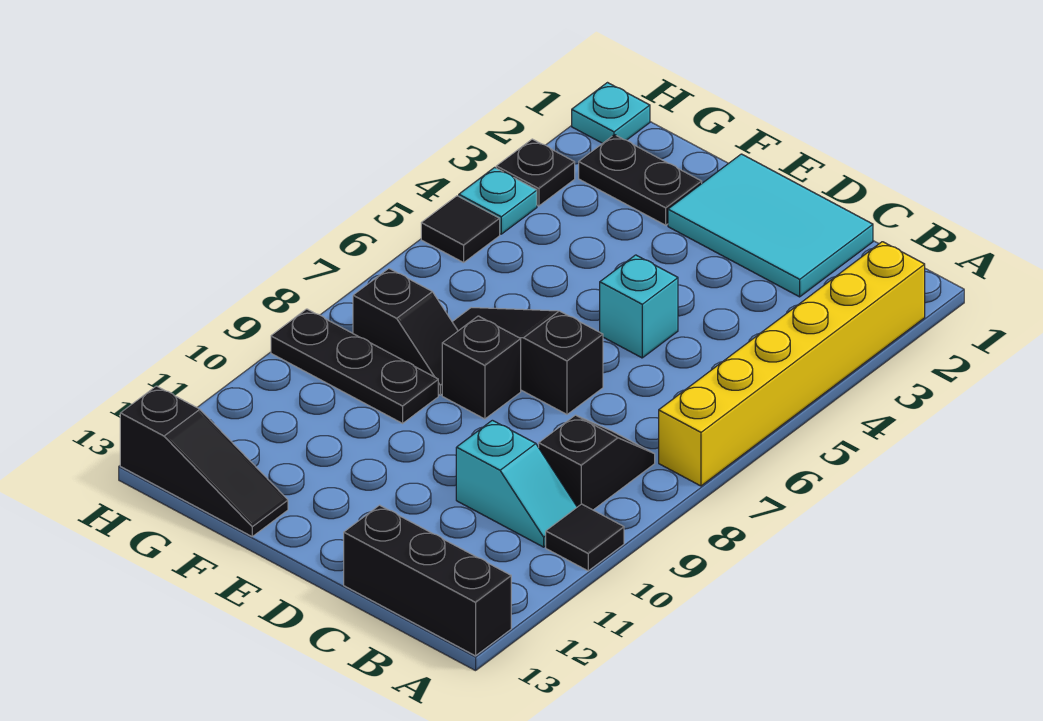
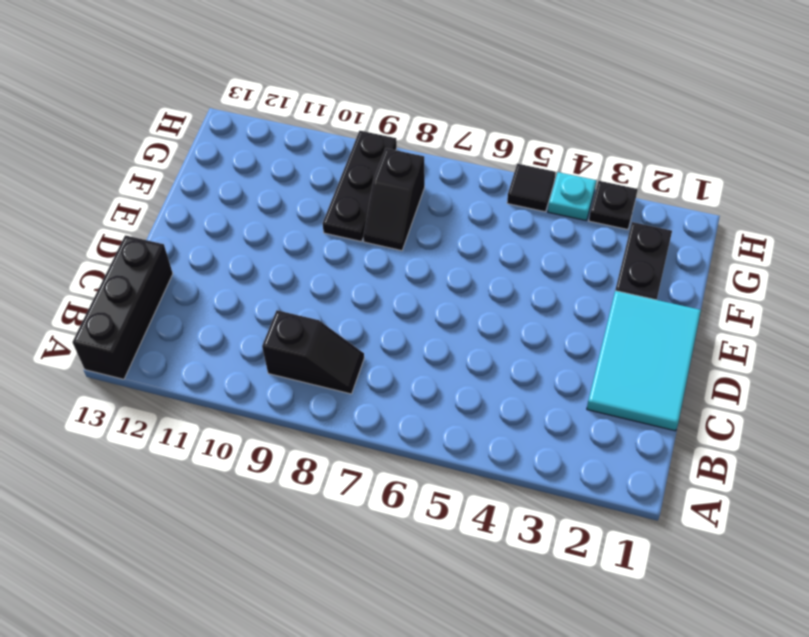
none -> yellow 1x6 brick [659,242,925,486]
none -> black 1x1 tile [546,504,624,571]
none -> cyan 1x2 slope [456,420,577,547]

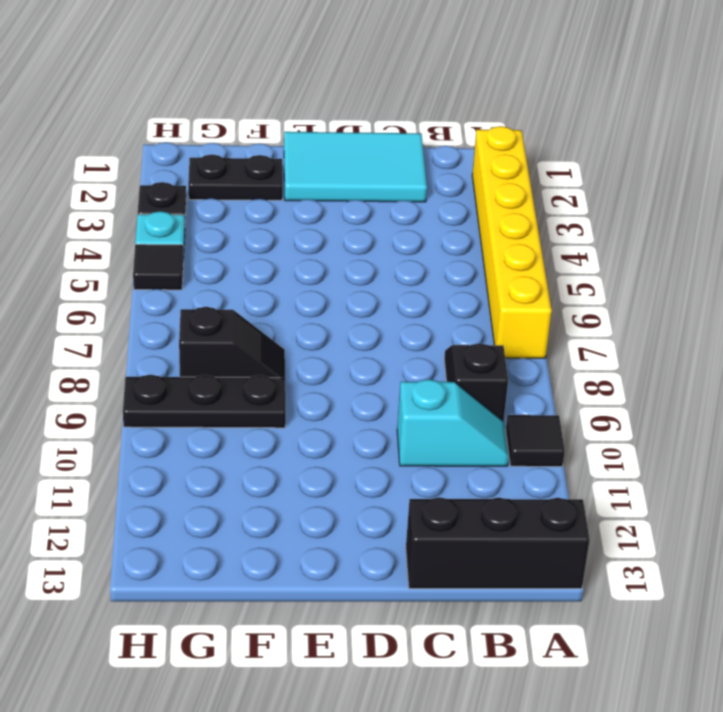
none -> cyan 1x1 brick [600,255,678,358]
none -> black 1x3 slope [453,308,603,414]
none -> black 1x1 brick [442,316,521,419]

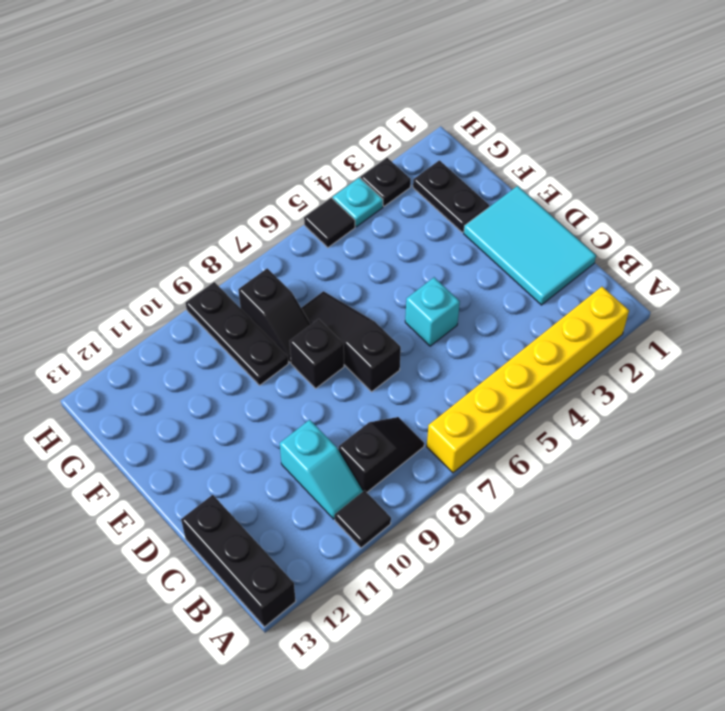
none -> black 1x3 slope [120,386,288,536]
none -> cyan 1x1 plate [572,83,650,143]

